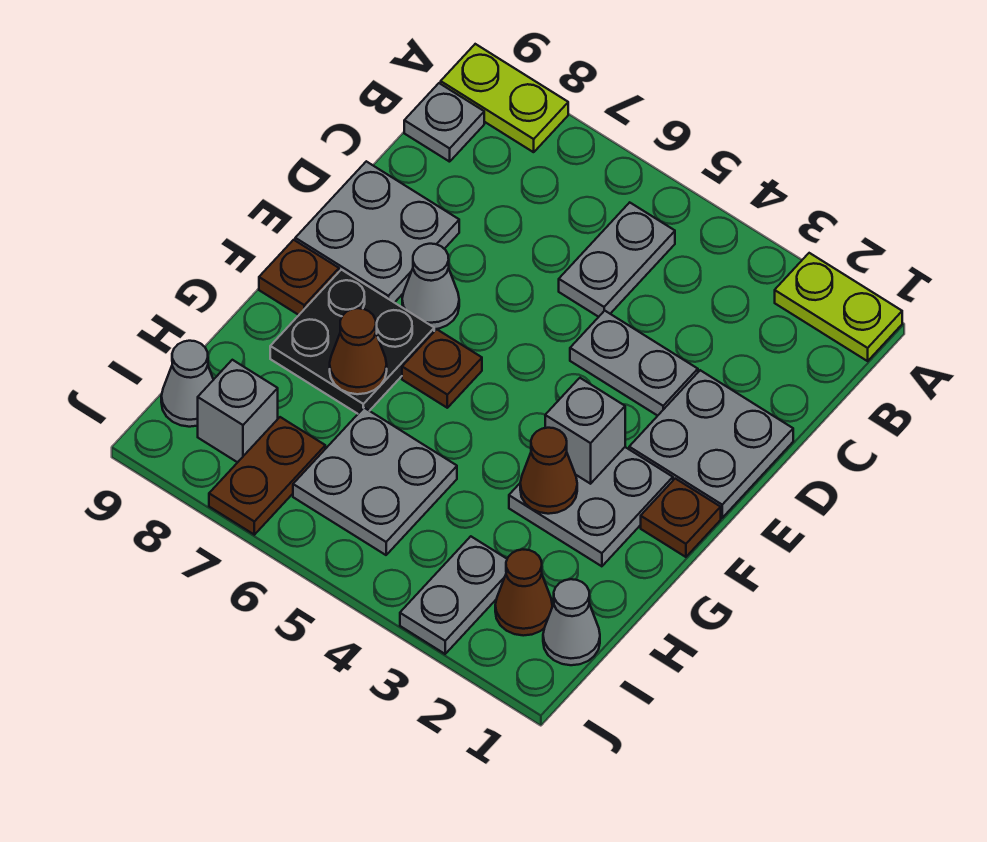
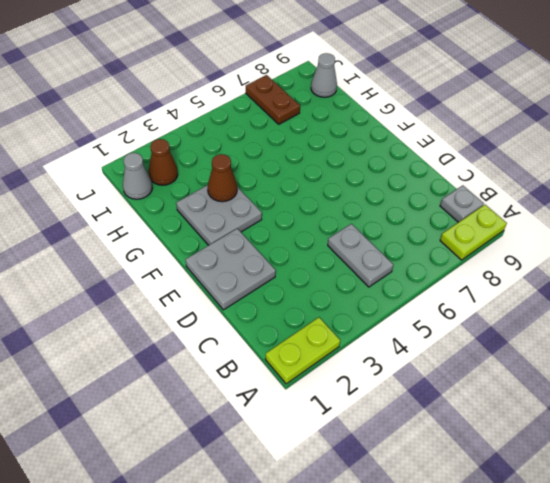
none -> grey 1x2 plate [570,311,698,416]
none -> grey 2x2 plate [295,161,459,303]
none -> grey 1x1 cone [402,244,459,329]

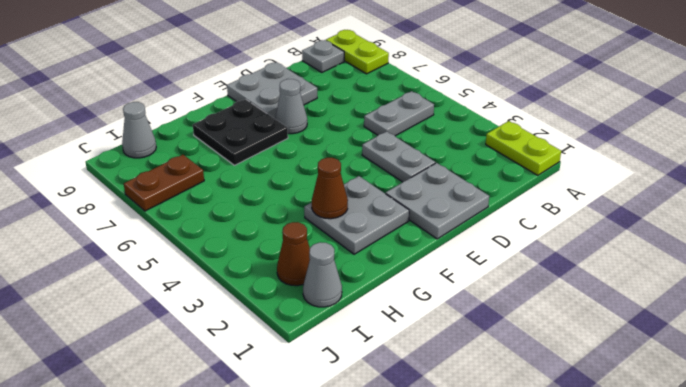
none -> brown 1x1 plate [641,479,721,557]
none -> brown 1x1 plate [402,329,482,408]
none -> brown 1x1 plate [259,240,339,315]

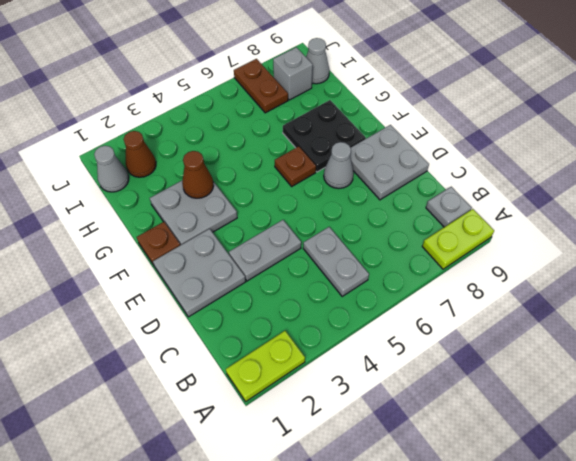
none -> brown 1x1 plate [259,240,339,315]
none -> grey 2x2 plate [293,408,457,555]
none -> grey 1x2 plate [400,536,507,654]

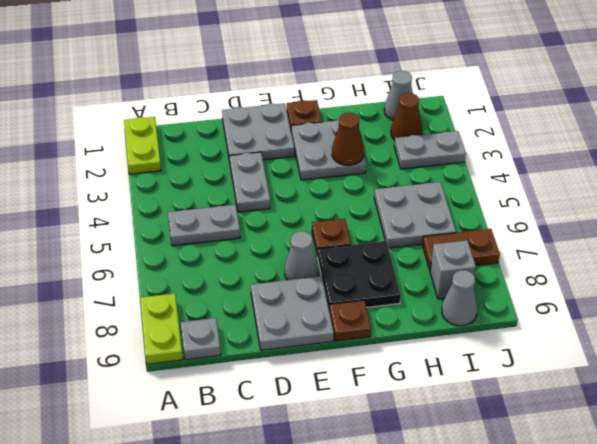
none -> grey 1x1 brick [545,378,625,484]
none -> brown 1x1 cone [330,308,387,394]

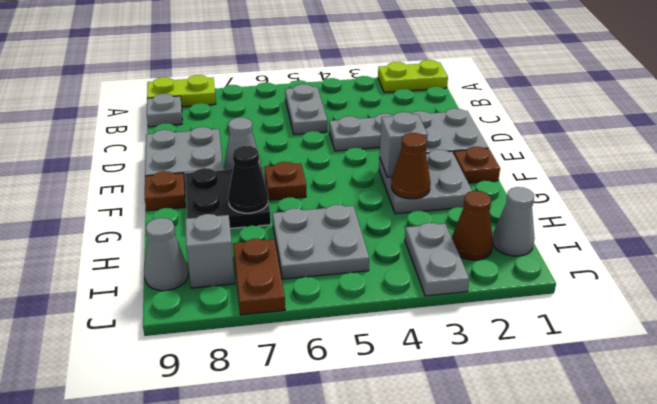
black 1x1 cone [228,146,268,213] -> brown 1x1 cone [330,308,387,394]

